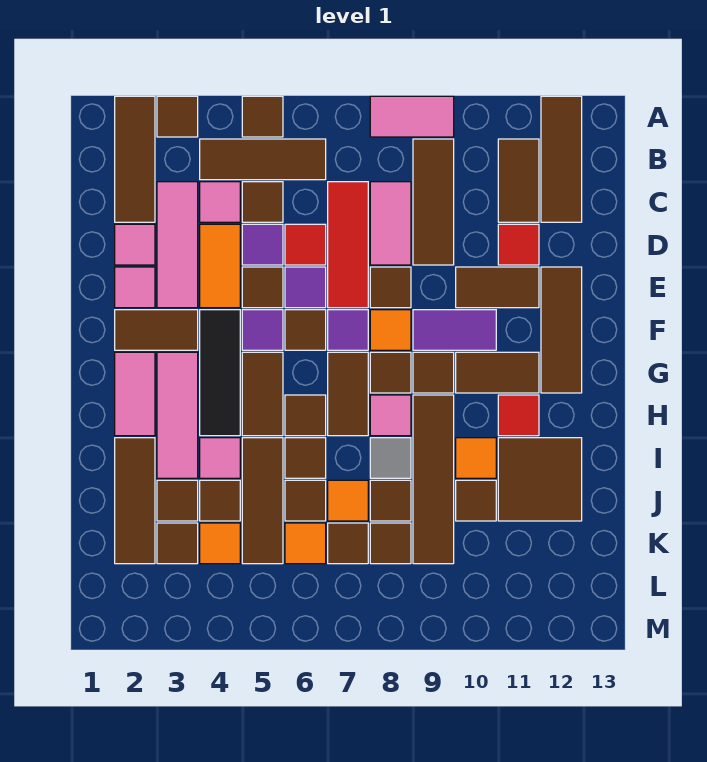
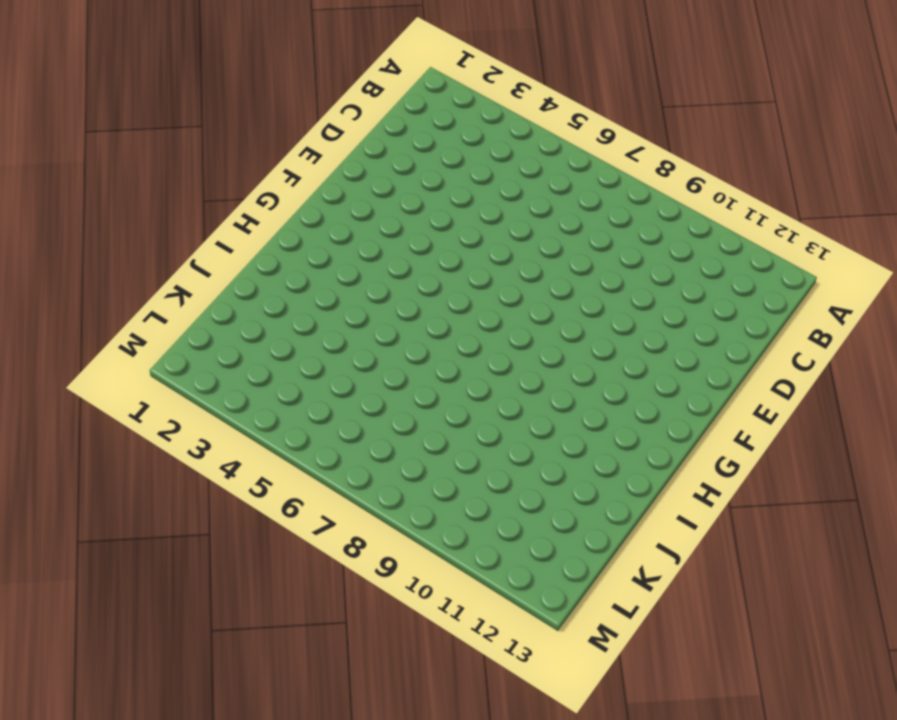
none -> brown 1x3 tile [115,96,155,222]
none -> brown 1x1 tile [157,96,198,137]
none -> brown 1x1 tile [242,96,283,137]
none -> pink 1x2 tile [370,96,454,137]

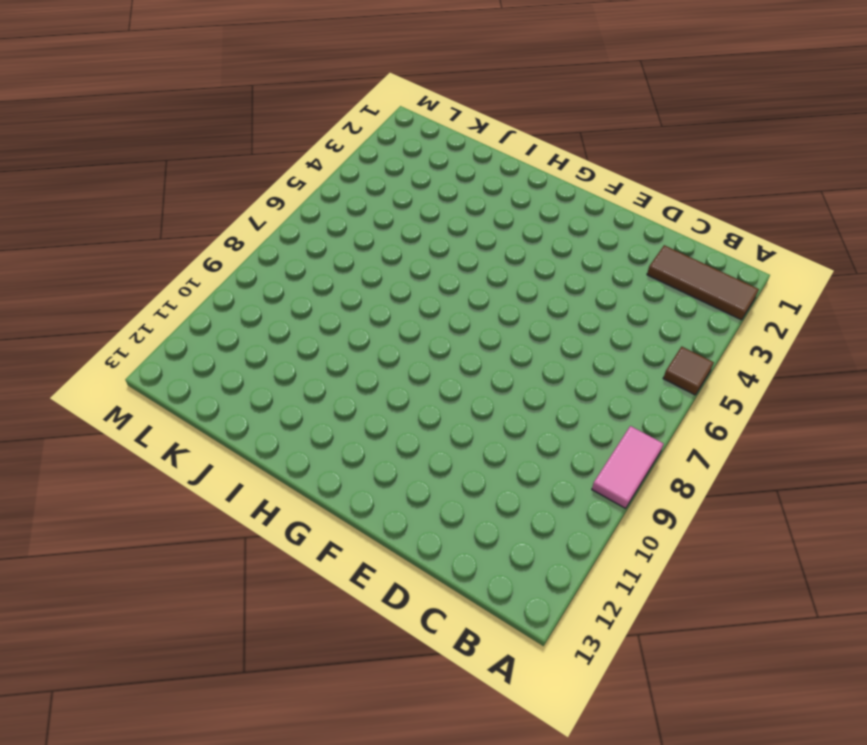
none -> brown 1x1 tile [157,96,198,137]
none -> brown 1x3 tile [541,96,582,222]
none -> brown 1x3 tile [200,139,326,180]
none -> brown 1x3 tile [413,139,454,265]

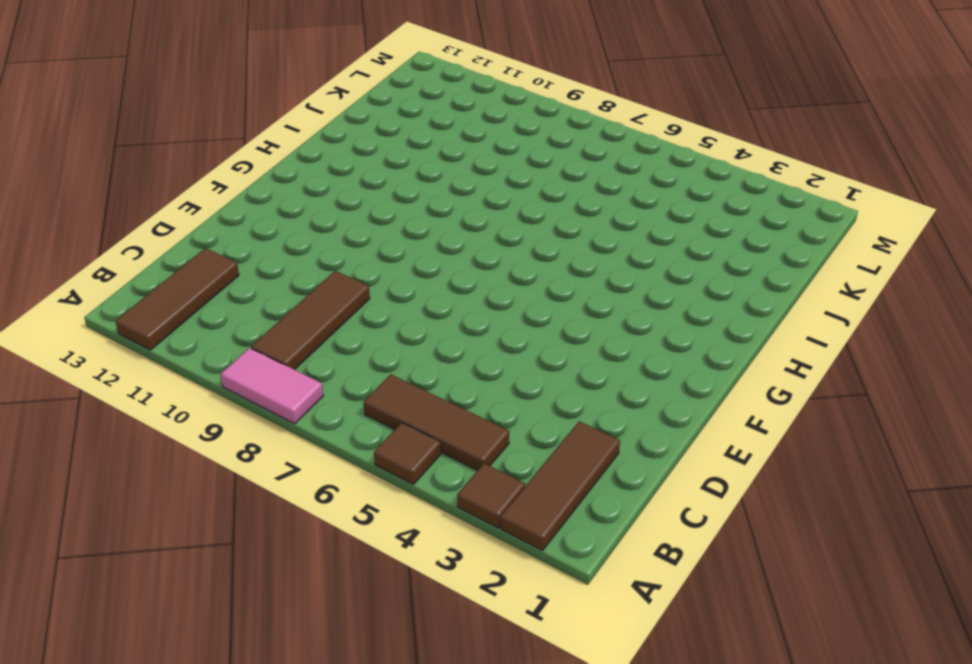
none -> brown 1x2 tile [498,139,539,222]
none -> pink 1x3 tile [157,182,198,308]
none -> pink 1x1 tile [200,182,240,222]
none -> brown 1x1 tile [242,182,283,222]

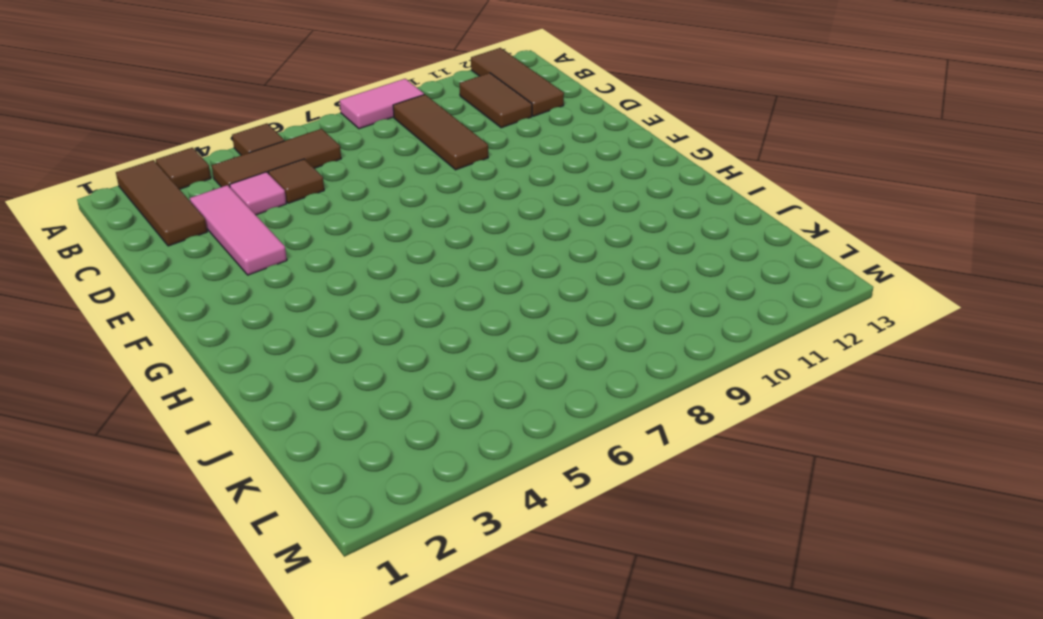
none -> red 1x3 tile [328,182,368,308]
none -> pink 1x2 tile [370,182,411,265]
none -> pink 1x1 tile [115,224,155,265]
none -> orange 1x2 tile [200,224,240,308]

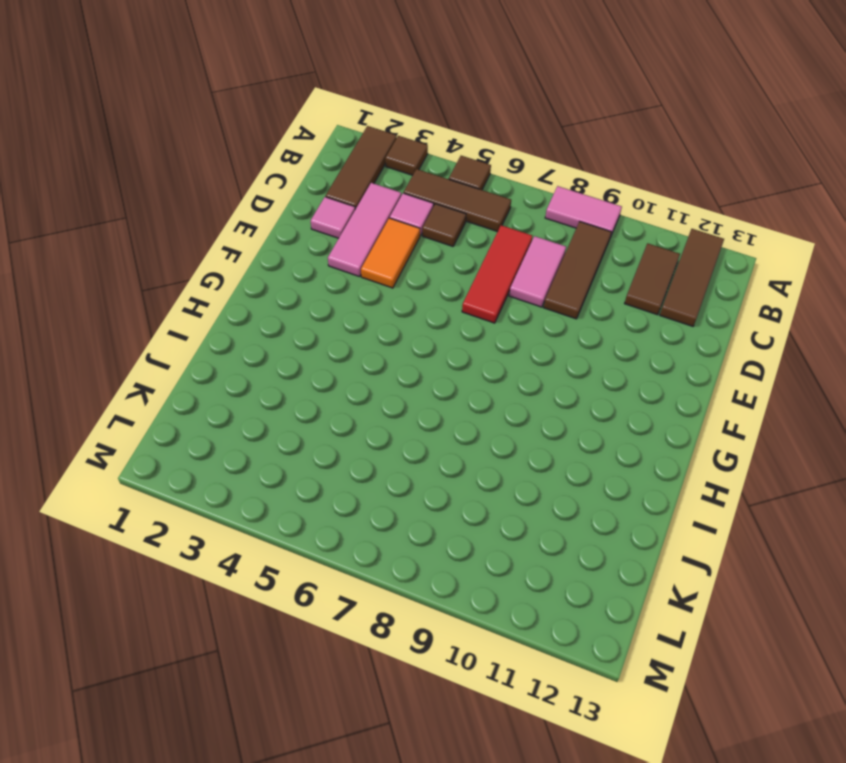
none -> purple 1x1 tile [242,224,283,265]
none -> red 1x1 tile [285,224,326,265]
none -> red 1x1 tile [498,224,539,265]
none -> pink 1x1 tile [115,267,155,308]

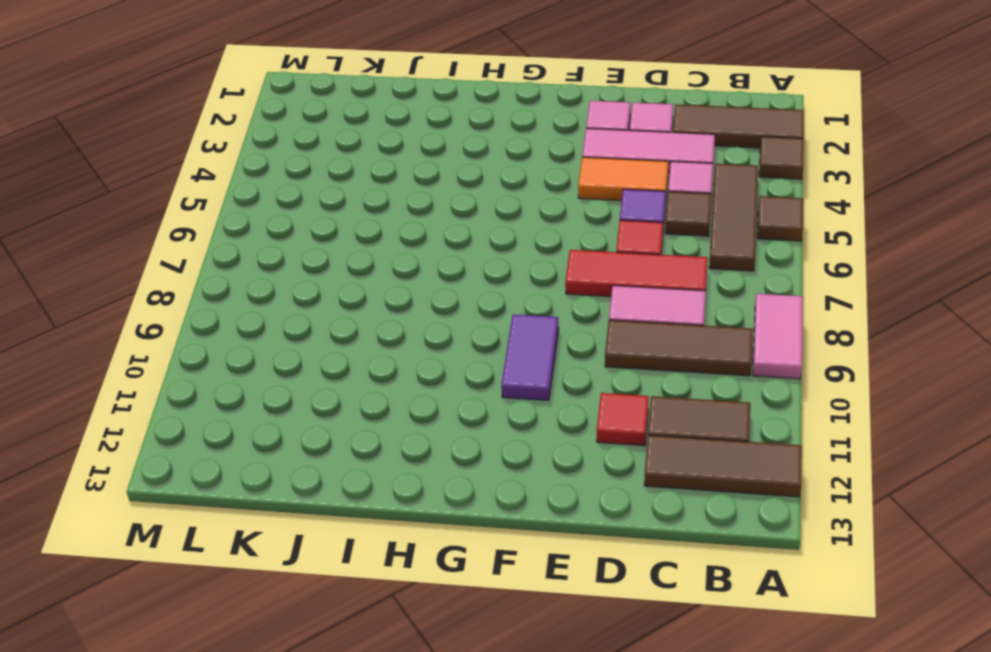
none -> brown 1x1 tile [242,267,283,308]
none -> purple 1x1 tile [285,267,326,308]
none -> brown 1x1 tile [370,267,411,308]
none -> brown 1x2 tile [456,267,539,308]

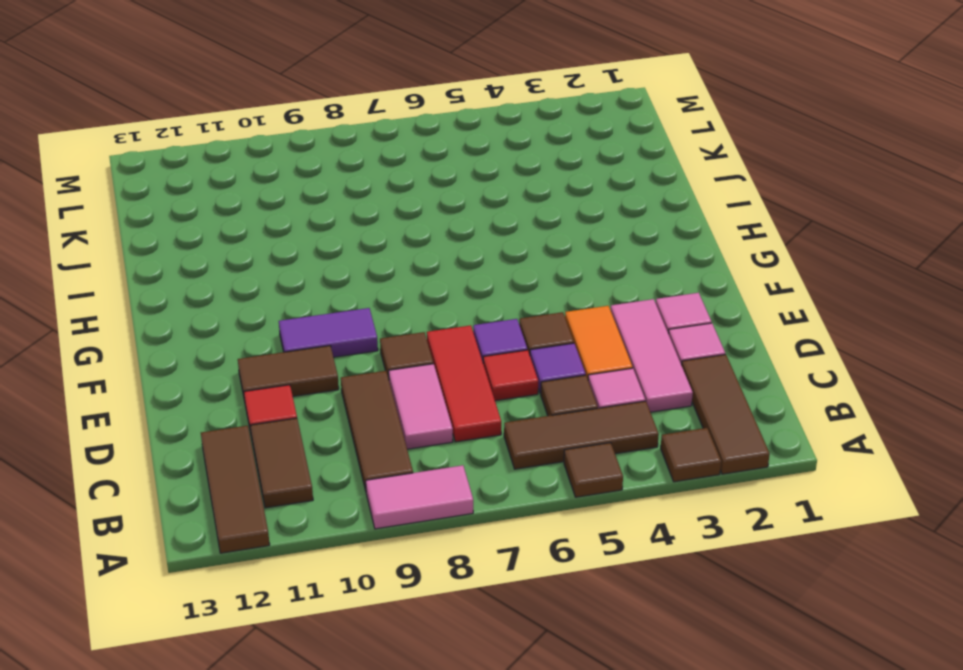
none -> brown 1x3 tile [541,267,582,393]
none -> brown 1x2 tile [115,310,198,350]
none -> black 1x3 tile [200,310,240,436]
none -> purple 1x1 tile [242,310,283,350]

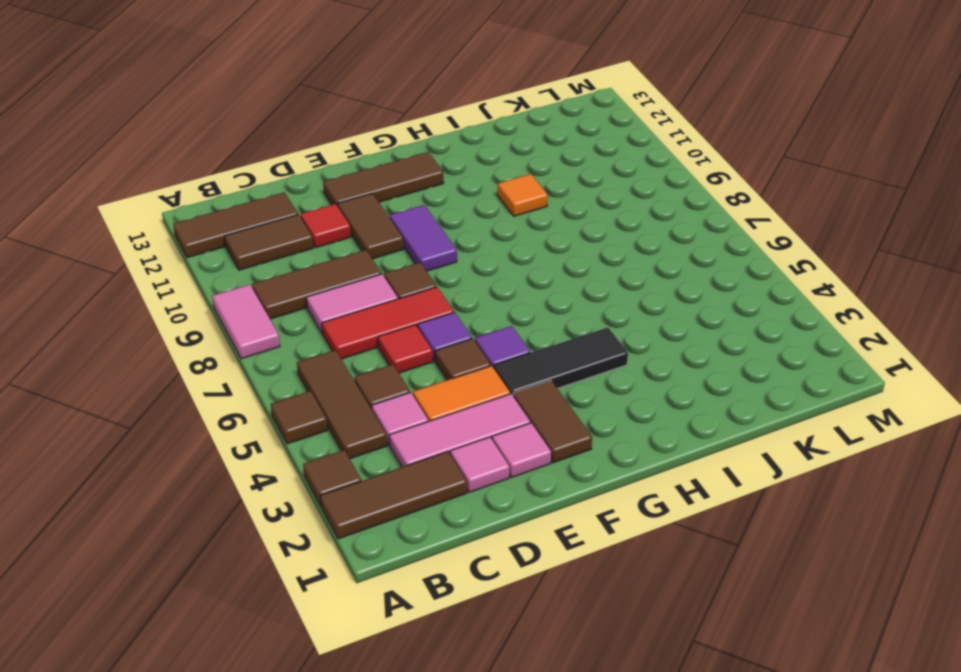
none -> purple 1x1 tile [242,224,283,265]
none -> brown 1x1 tile [285,310,326,350]
none -> purple 1x1 tile [328,310,368,350]
none -> orange 1x1 tile [370,310,411,350]

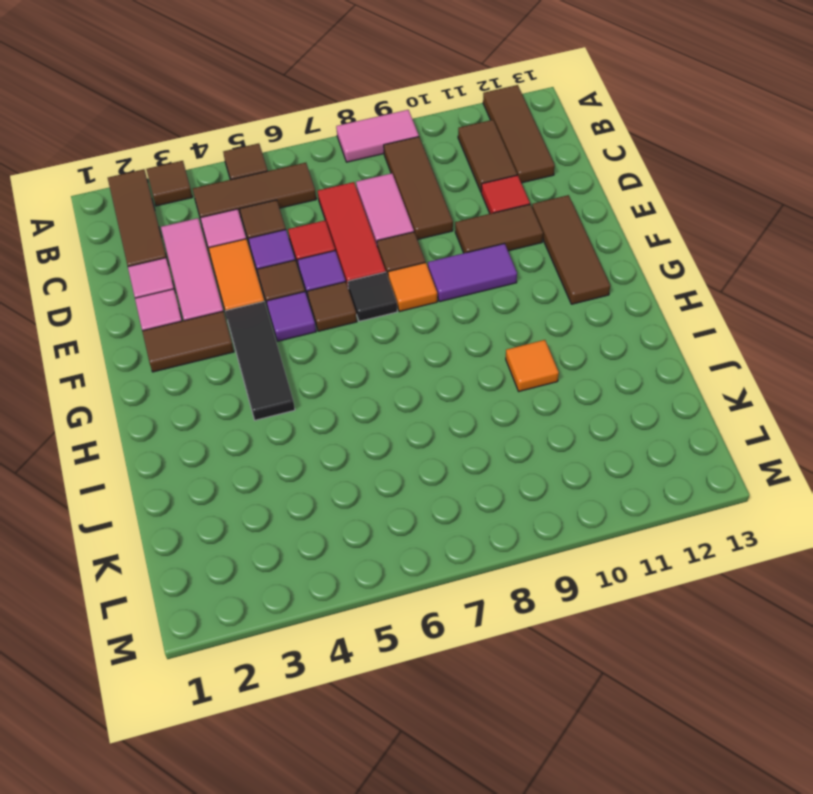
black 1x1 tile [348,272,397,321] -> purple 1x1 tile [328,310,368,350]
none -> pink 1x2 tile [115,352,155,436]
none -> pink 1x3 tile [157,352,198,478]
none -> brown 1x2 tile [242,352,283,436]
none -> brown 1x2 tile [328,352,368,436]

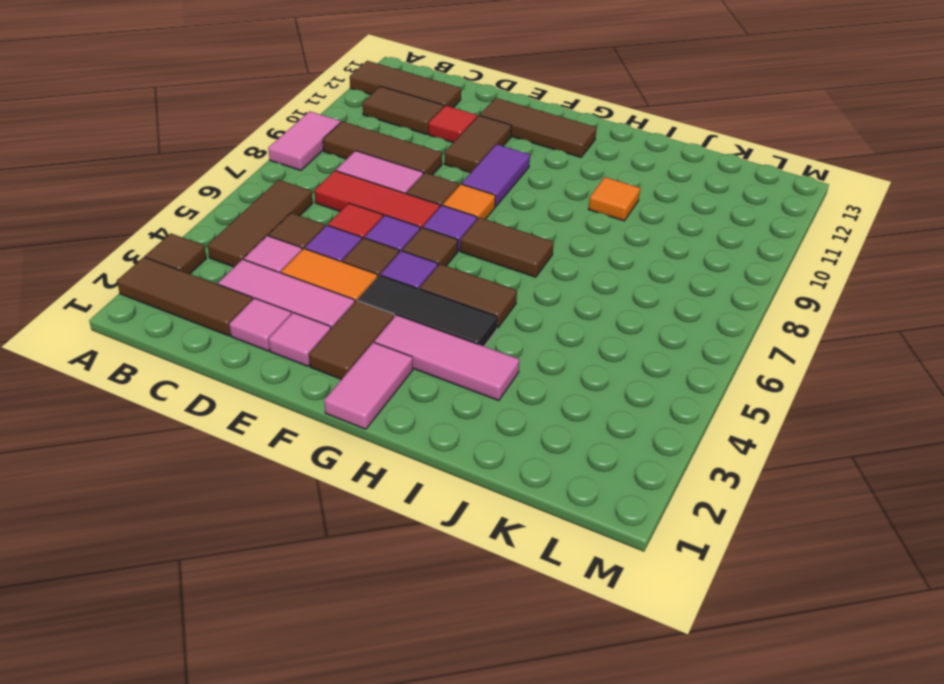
pink 1x2 tile [324,342,413,429] -> pink 1x2 tile turned to [115,352,155,436]
none -> brown 1x1 tile [242,96,283,137]
none -> brown 1x1 tile [370,352,411,393]
none -> brown 1x1 tile [413,352,454,393]
none -> brown 1x2 tile [456,352,539,393]

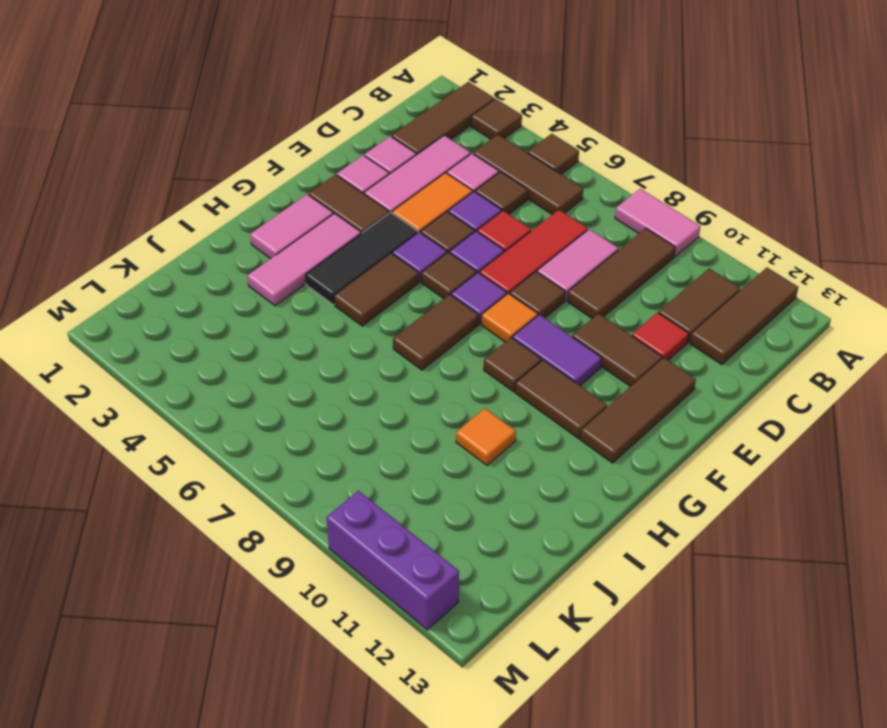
purple 1x3 brick [326,491,459,630] -> none
none -> brown 1x1 tile [370,352,411,393]
none -> brown 1x1 tile [285,395,326,436]
none -> pink 1x1 tile [370,395,411,436]
none -> brown 1x4 tile [413,395,454,564]

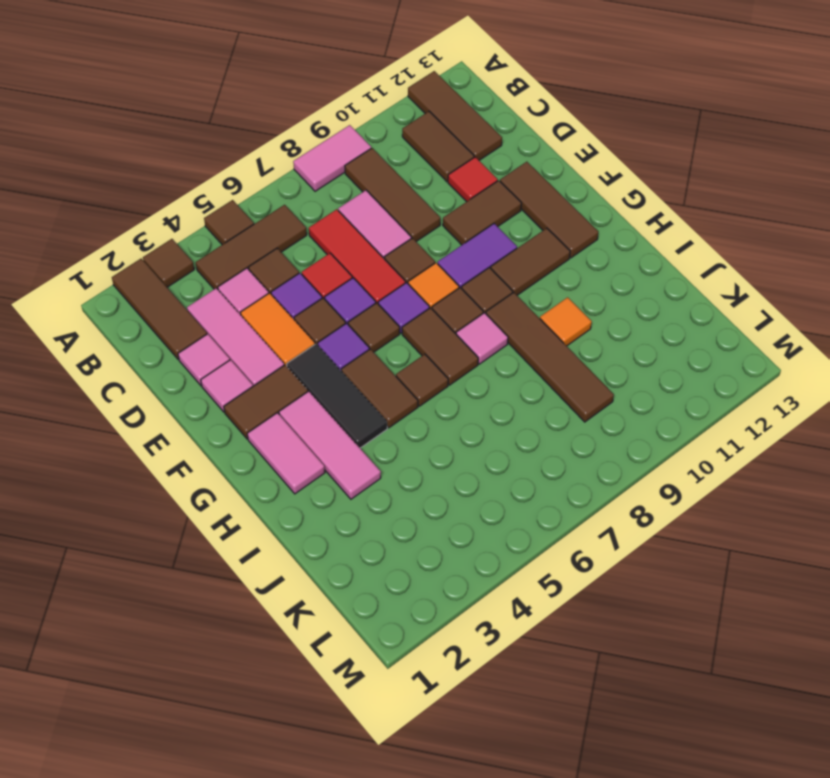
none -> red 1x1 tile [498,395,539,436]
none -> brown 1x3 tile [115,438,155,564]
none -> pink 1x1 tile [200,438,240,478]
none -> brown 1x3 tile [242,438,283,564]

